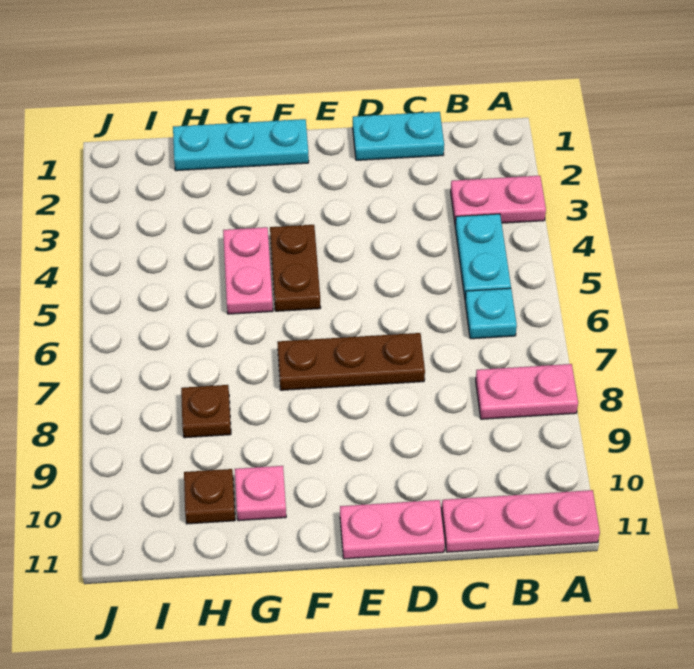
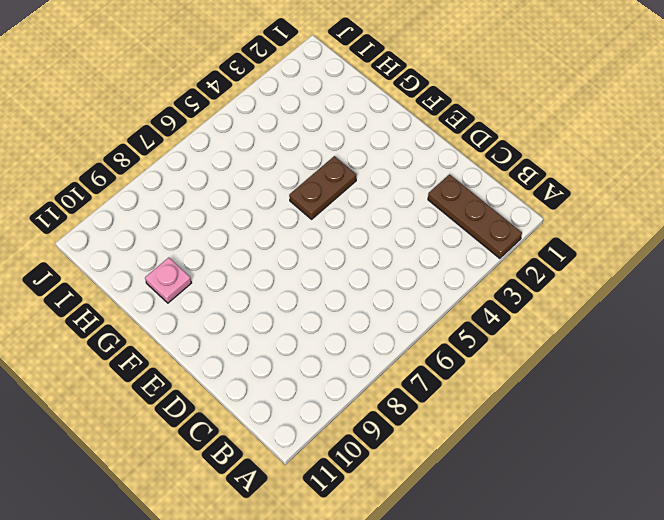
brown 1x3 plate [428,174,522,258] -> brown 1x3 plate moved to [277,333,425,390]
none -> pink 1x2 plate [451,176,546,225]
none -> pink 1x2 plate [476,364,578,419]
none -> pink 1x3 plate [442,490,600,552]

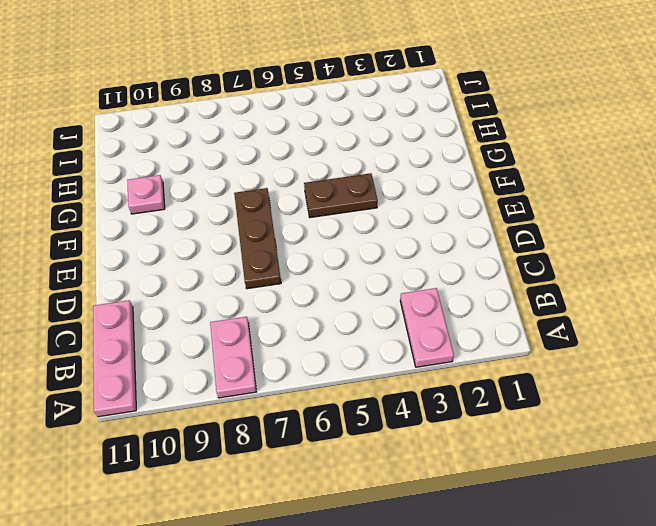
none -> cyan 1x2 plate [455,214,511,298]
none -> cyan 1x1 plate [465,288,517,339]
none -> cyan 1x2 plate [353,112,444,160]

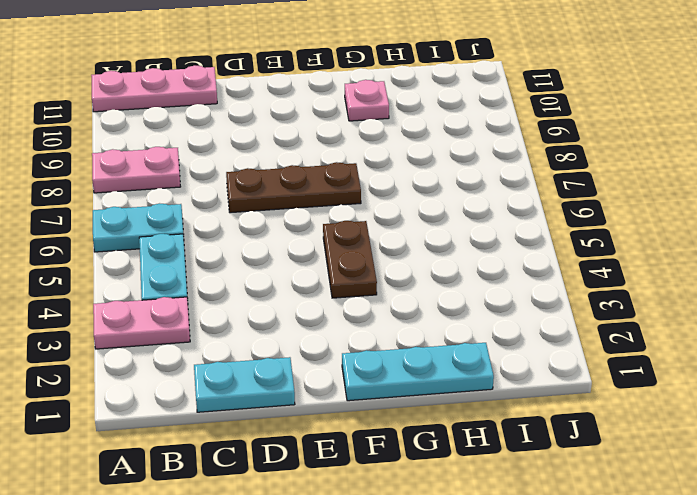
cyan 1x2 plate [93,203,184,252] -> cyan 1x1 plate [465,288,517,339]
none -> pink 1x2 plate [340,500,445,559]
none -> pink 1x2 plate [223,227,273,314]
none -> brown 1x1 plate [181,385,231,438]

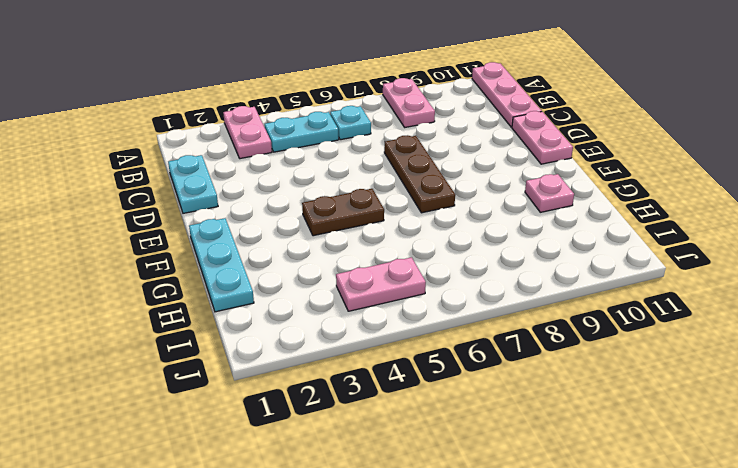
pink 1x2 plate [336,257,426,311] -> pink 1x2 plate moved to [223,227,273,314]
none -> brown 1x1 plate [181,385,231,438]
none -> brown 1x1 plate [184,469,235,524]

